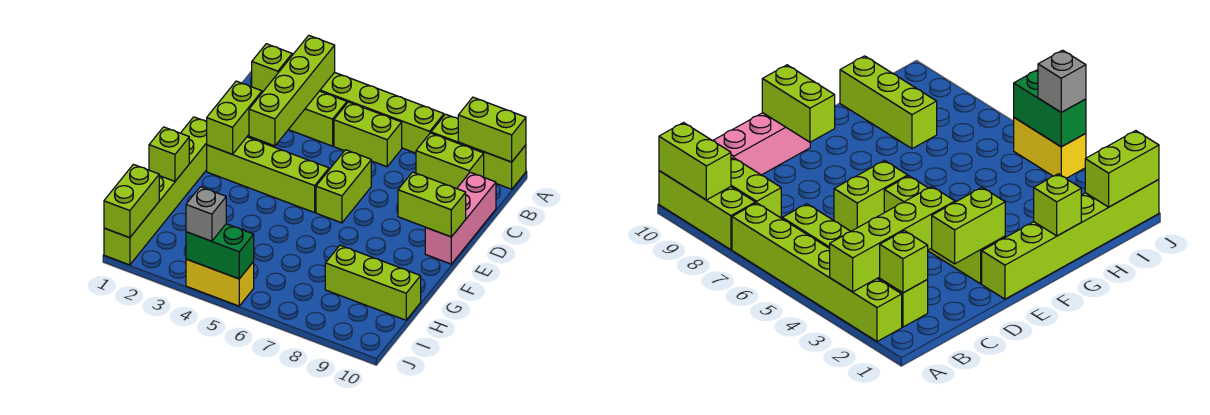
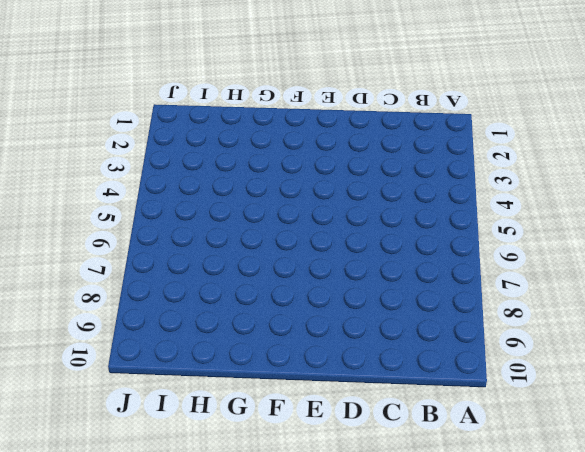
none -> lime 1x6 brick [320,72,444,153]
none -> lime 1x3 brick [431,114,526,189]
none -> lime 1x3 brick [288,91,347,146]

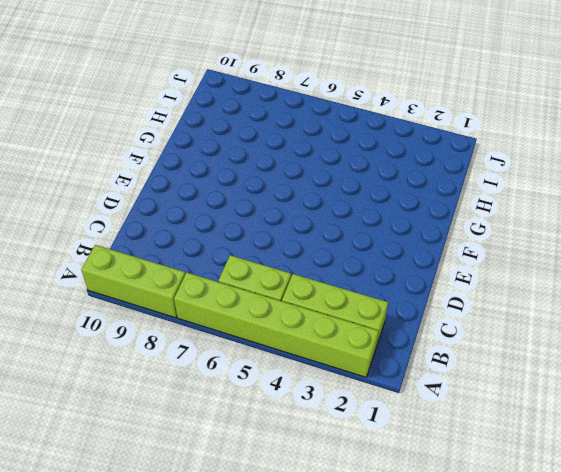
none -> lime 1x2 brick [416,133,484,189]
none -> pink 1x3 brick [425,172,496,264]
none -> lime 1x2 brick [316,150,371,223]

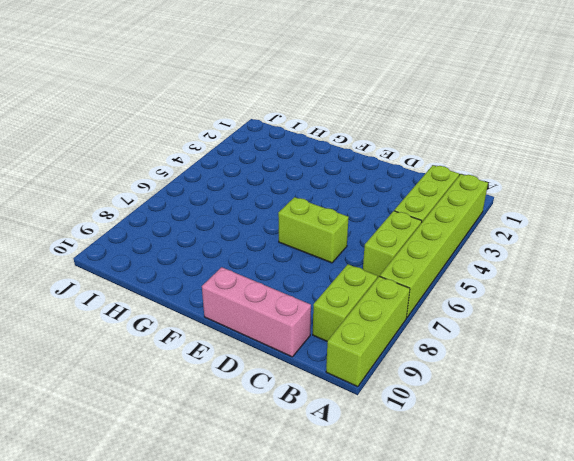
none -> lime 1x6 brick [104,117,207,265]
none -> lime 1x4 brick [207,137,329,213]
none -> lime 1x3 brick [325,245,421,320]

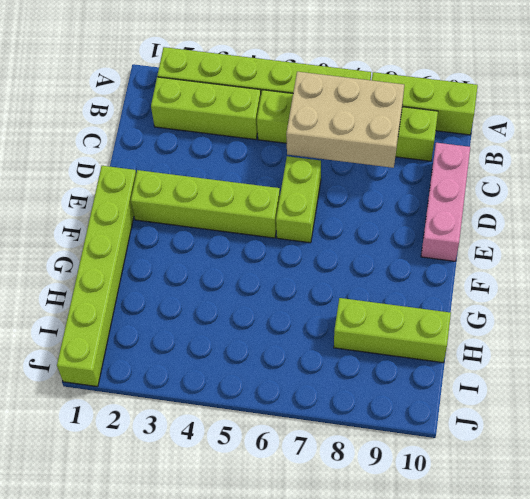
tan 2x3 brick [286,72,404,168] -> none
none -> yellow 1x2 brick [186,259,254,306]
none -> lime 1x4 brick [249,35,335,146]
none -> lime 1x2 brick [458,97,526,162]

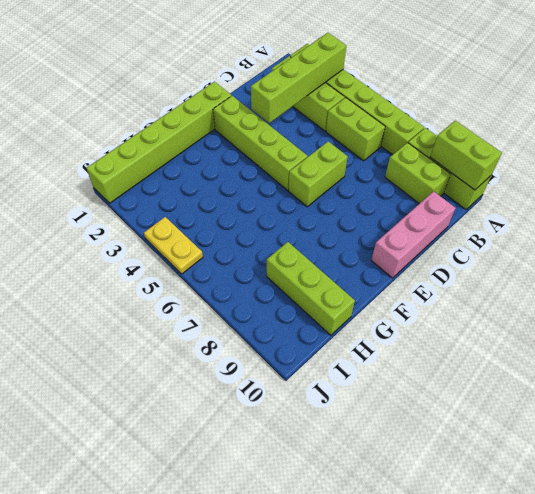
yellow 1x2 plate [144,217,203,274] -> yellow 1x2 brick [186,259,254,306]
none -> lime 1x1 brick [252,44,292,92]
none -> lime 1x2 brick [207,81,262,154]
none -> lime 1x2 brick [398,172,466,237]

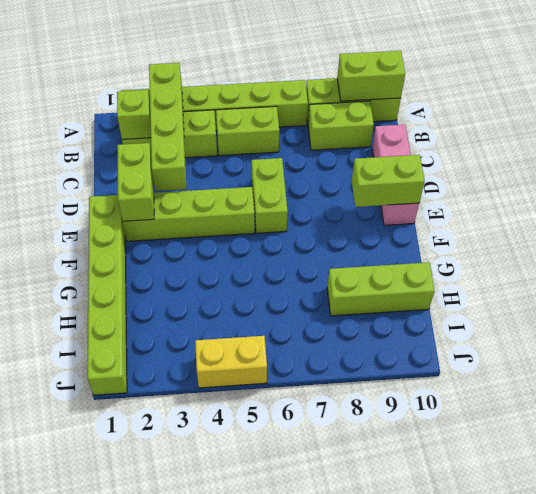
none -> lime 1x1 brick [149,127,189,181]
none -> lime 1x2 brick [104,164,159,238]
none -> green 1x2 brick [186,224,254,279]

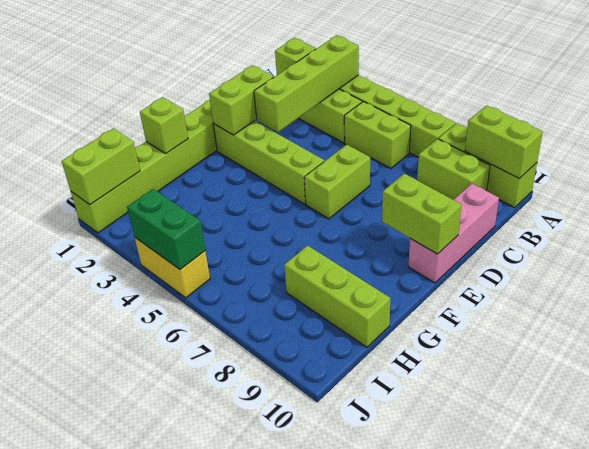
none -> grey 1x1 brick [186,187,226,241]

